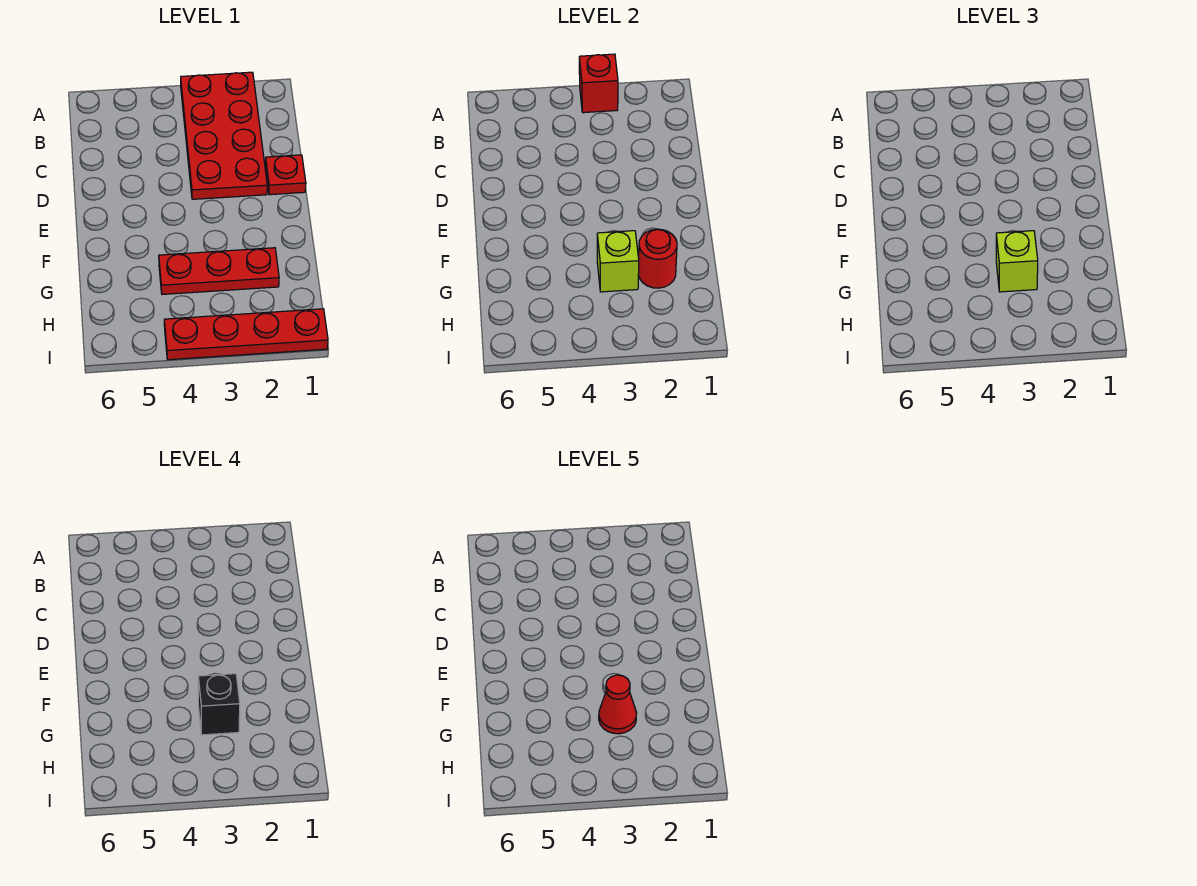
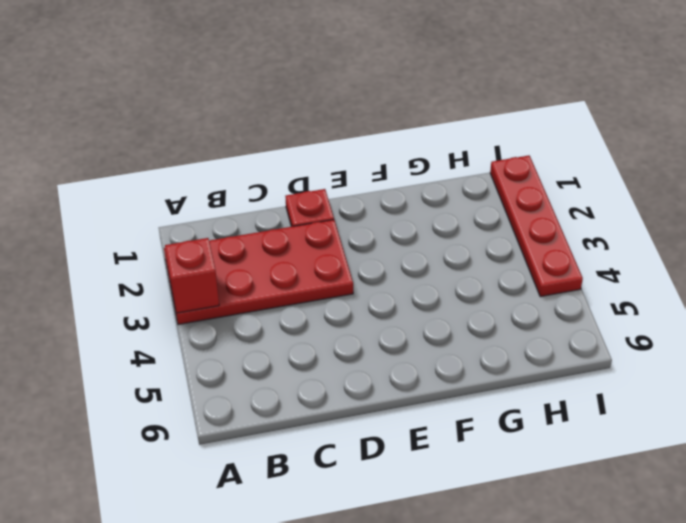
none -> red 1x3 plate [159,248,279,294]
none -> red 1x1 round brick [638,229,677,288]

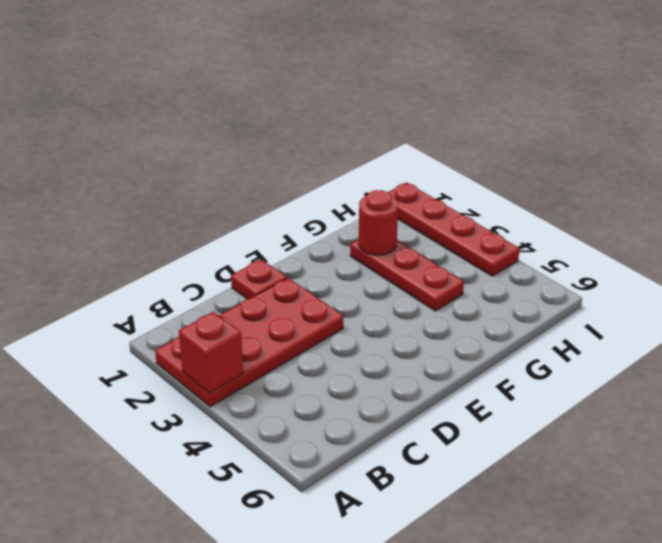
none -> lime 1x1 brick [597,231,639,292]
none -> lime 1x1 brick [996,231,1038,292]

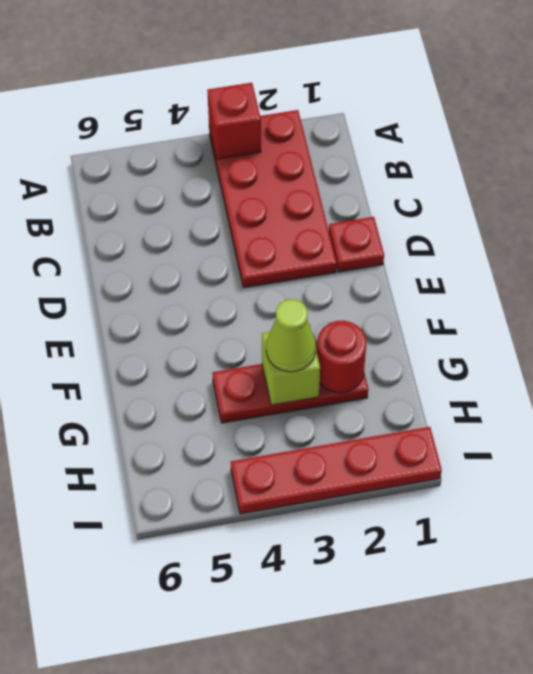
lime 1x1 cone [266,299,316,372] -> lime 1x1 brick [996,231,1038,292]
none -> black 1x1 brick [198,674,240,735]
none -> red 1x1 cone [599,675,636,734]

